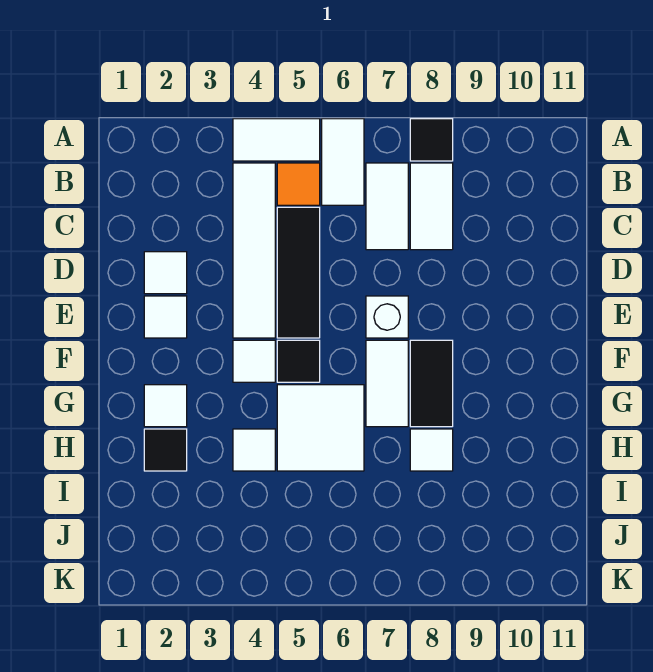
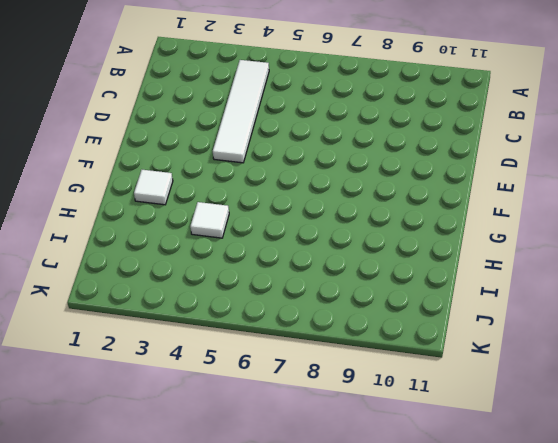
none -> white 1x2 tile [233,119,320,161]
none -> white 1x2 tile [322,119,364,205]
none -> black 1x1 tile [410,119,453,161]

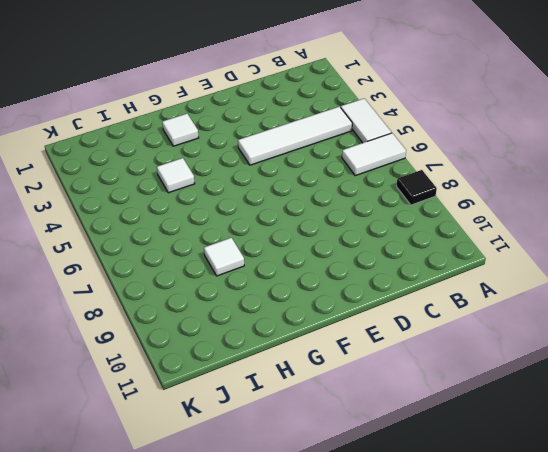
none -> orange 1x1 tile [277,163,320,205]
none -> white 1x2 tile [366,163,408,250]
none -> white 1x2 tile [410,163,453,250]

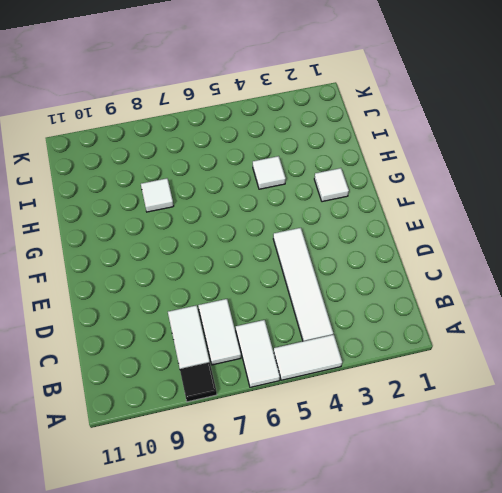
none -> orange 1x1 tile [277,163,320,205]
none -> black 1x3 tile [277,207,320,338]
none -> white 1x1 tile [144,252,187,294]

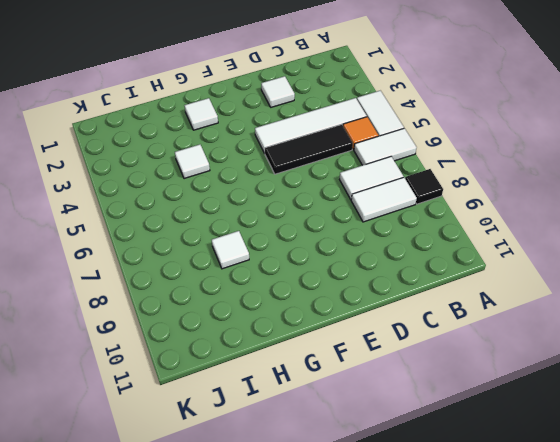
none -> white 1x1 tile [144,296,187,338]
none -> white 1x1 brick [366,296,408,338]
none -> white 1x1 tile [233,340,275,382]

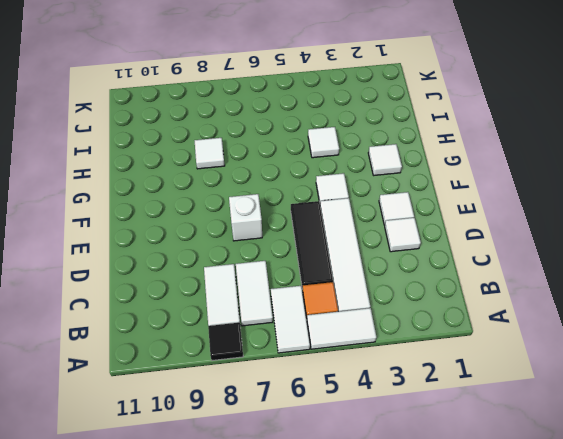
none -> black 1x1 tile [277,340,320,382]
none -> white 1x2 tile [366,340,408,427]
none -> black 1x2 tile [410,340,453,427]

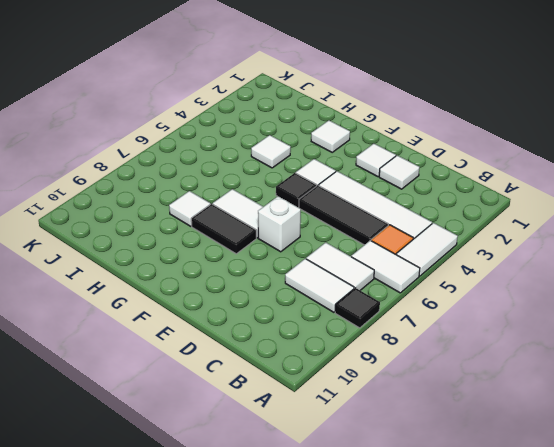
none -> white 2x2 tile [277,385,364,471]
none -> black 1x1 tile [144,429,187,471]

